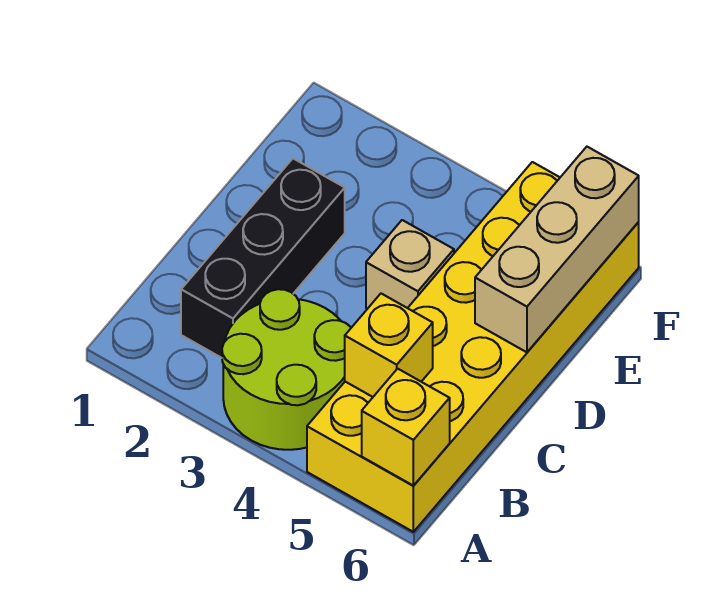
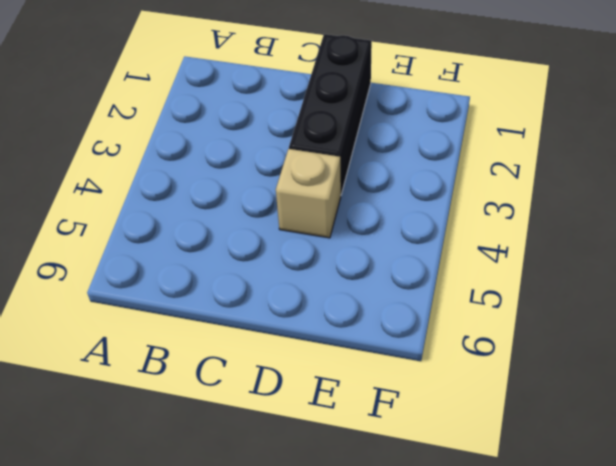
black 1x3 brick [289,34,372,194] -> black 1x3 brick turned to [181,159,345,358]
none -> lime 2x2 round brick [222,289,351,450]
none -> yellow 2x6 brick [307,162,639,532]

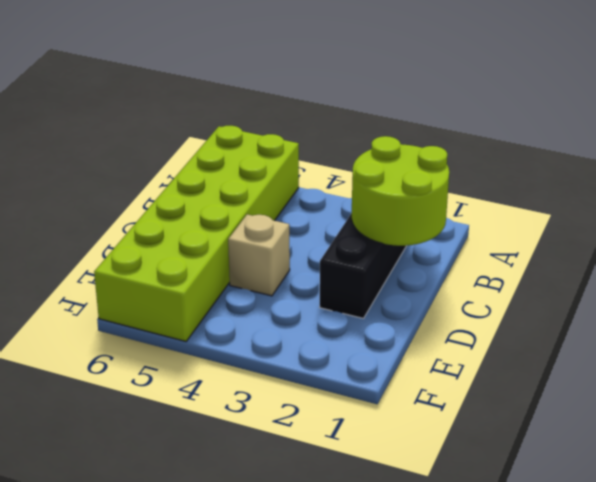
lime 2x6 brick [94,126,299,341] -> yellow 2x6 brick [307,162,639,532]
lime 2x2 round brick [352,136,449,246] -> lime 2x2 round brick moved to [222,289,351,450]
none -> yellow 1x1 brick [362,369,450,486]
none -> yellow 1x1 brick [345,294,433,397]

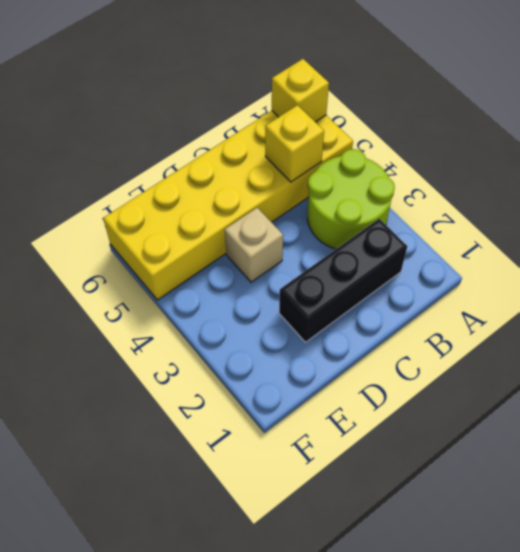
none -> tan 1x3 brick [475,147,639,352]

